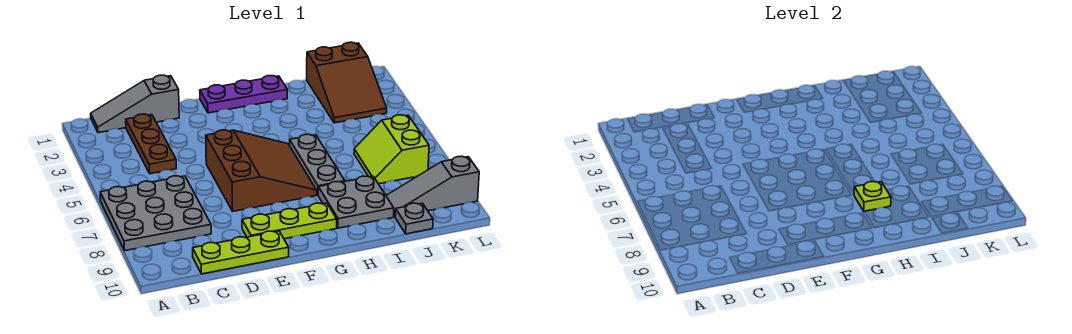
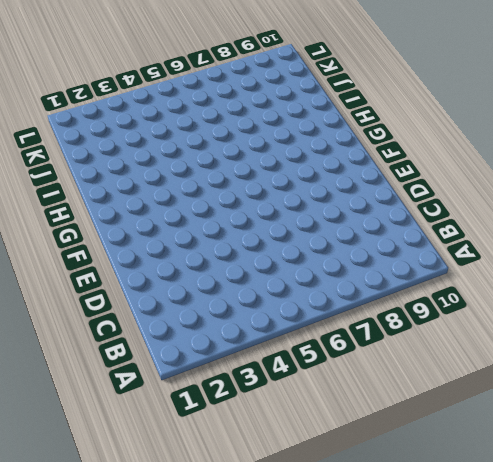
none -> grey 3x3 plate [100,176,211,251]
none -> grey 1x3 slope [91,75,179,133]
none -> brown 1x3 plate [126,114,176,174]

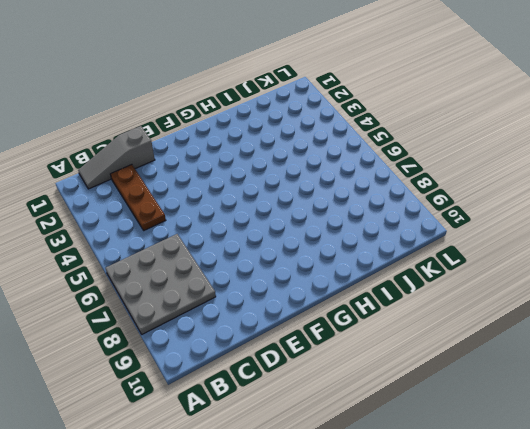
none -> lime 1x3 plate [193,231,289,274]
none -> brown 3x3 slope [206,130,317,211]
none -> lime 1x3 plate [242,203,337,239]

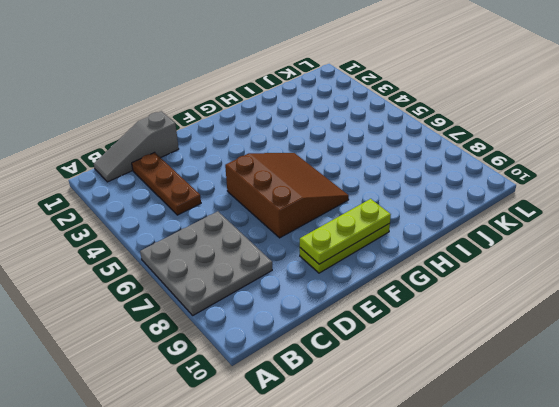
lime 1x3 plate [300,199,391,264] -> lime 1x3 plate moved to [193,231,289,274]
none -> purple 1x3 plate [200,76,287,113]
none -> grey 1x3 plate [290,134,345,195]
none -> grey 2x2 plate [318,176,394,228]

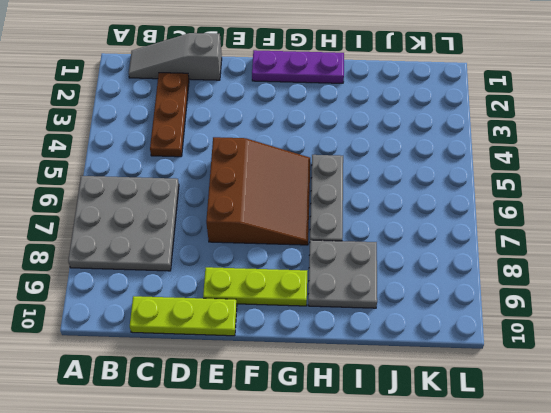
none -> brown 2x3 slope [307,42,387,123]
none -> lime 2x2 slope [354,115,429,184]
none -> grey 1x3 slope [386,156,479,217]

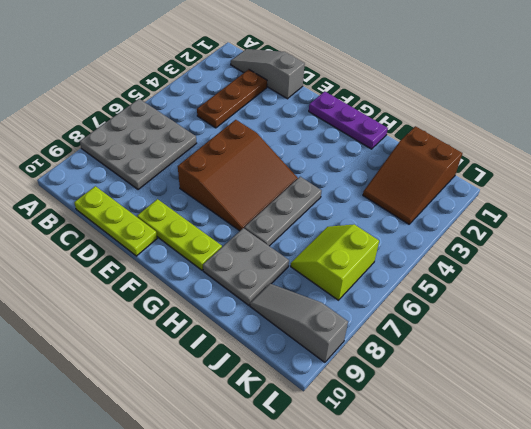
none -> grey 1x1 plate [395,203,433,234]
none -> lime 1x1 plate [854,182,891,212]

